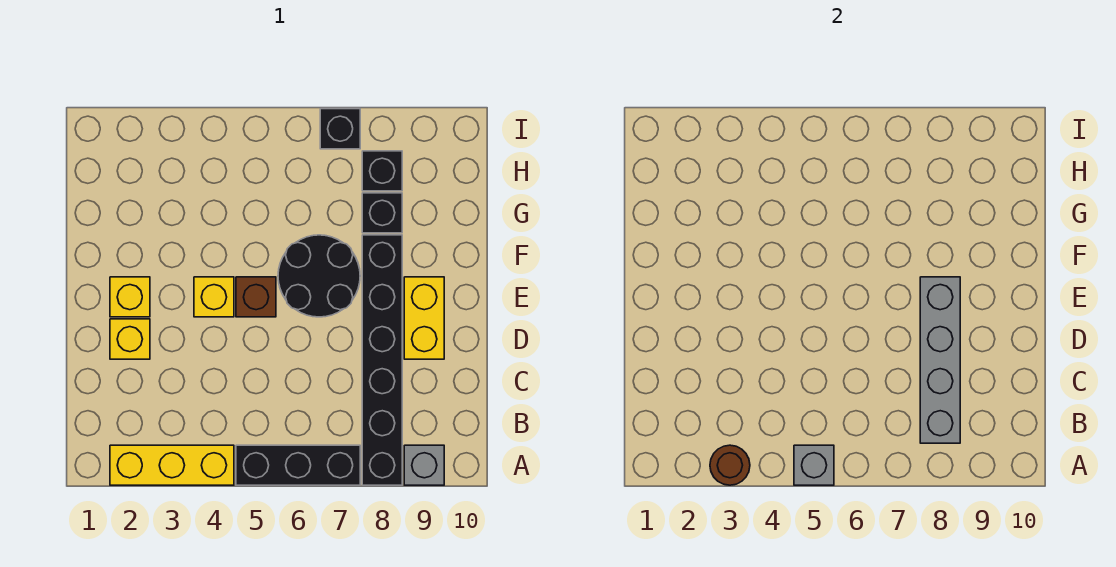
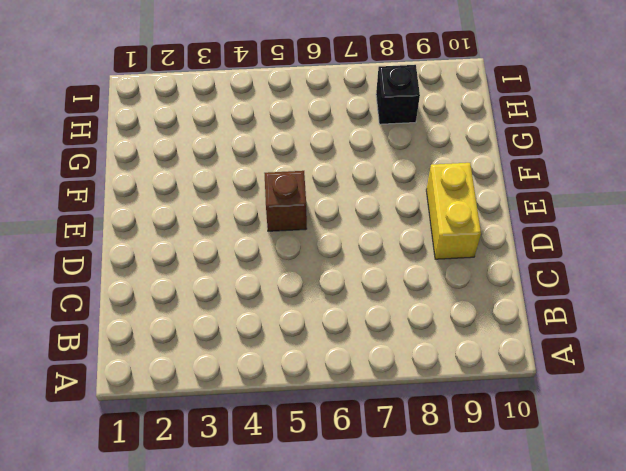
none -> yellow 1x3 brick [110,445,234,485]
none -> black 1x3 brick [236,445,360,485]
none -> black 1x6 brick [362,235,402,485]

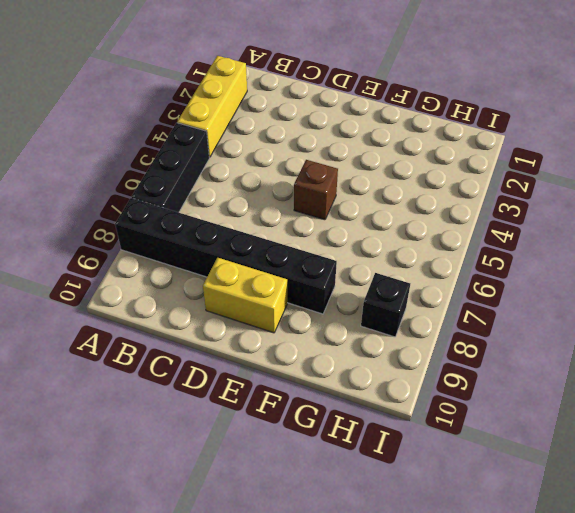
none -> grey 1x1 brick [404,445,444,485]
none -> yellow 1x1 brick [110,319,150,359]
none -> yellow 1x1 brick [110,277,150,317]

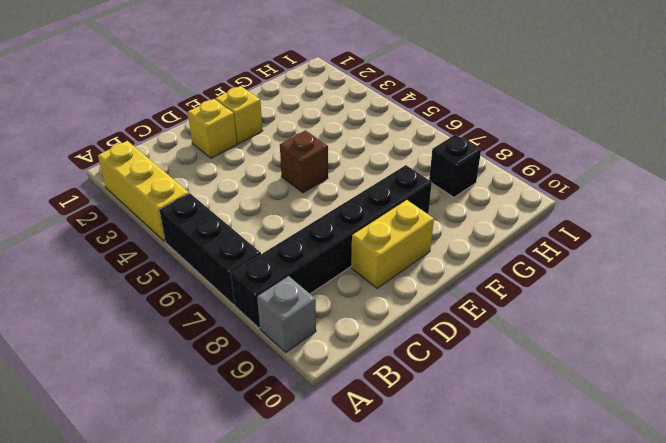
none -> yellow 1x1 brick [194,277,234,317]
none -> black 2x2 round brick [278,235,360,317]
none -> black 1x1 brick [362,193,402,233]

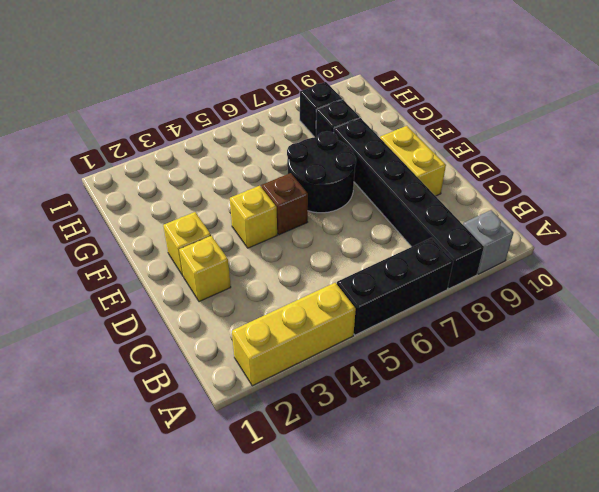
none -> black 1x1 brick [320,109,360,149]
none -> brown 1x1 round brick [710,445,750,485]
none -> grey 1x1 brick [794,445,834,485]

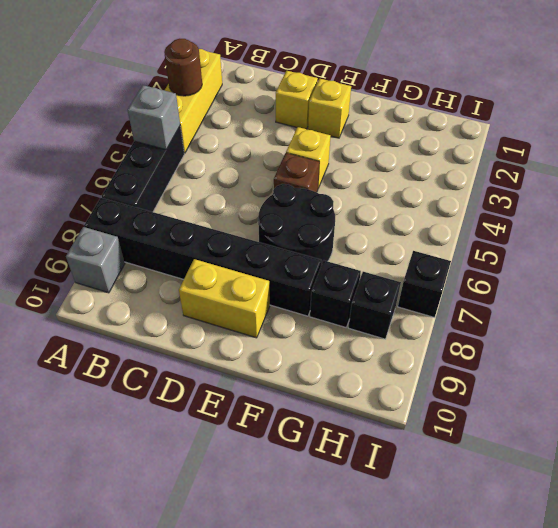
none -> grey 1x4 brick [920,277,960,443]

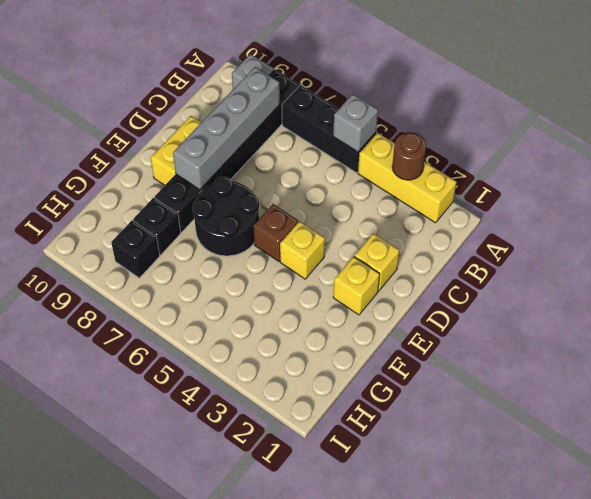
none -> black 1x1 brick [320,109,360,149]

